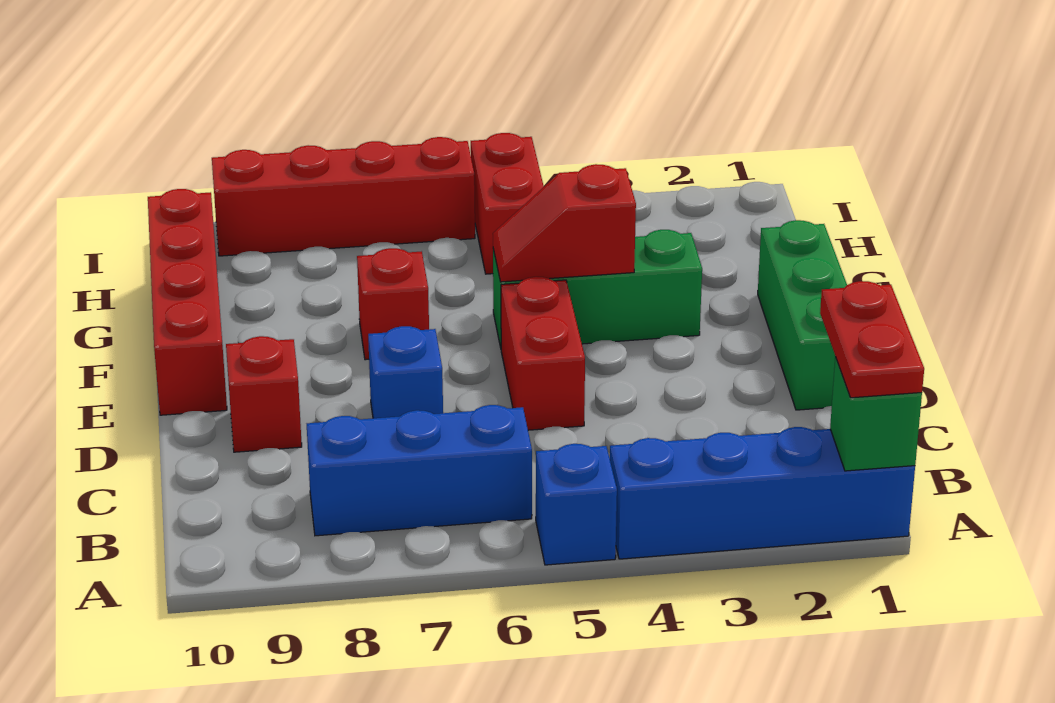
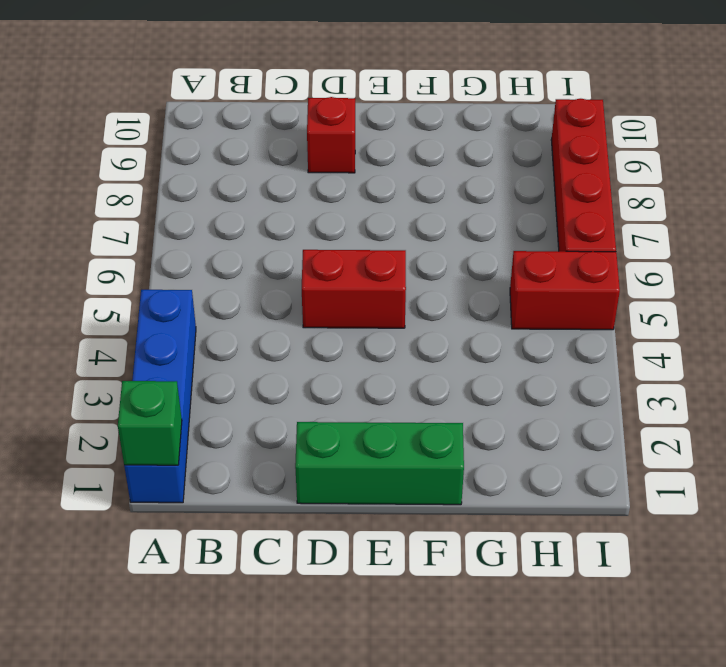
none -> blue 1x1 brick [536,444,617,565]
none -> blue 1x3 brick [307,405,532,536]
none -> blue 1x1 brick [368,326,443,418]

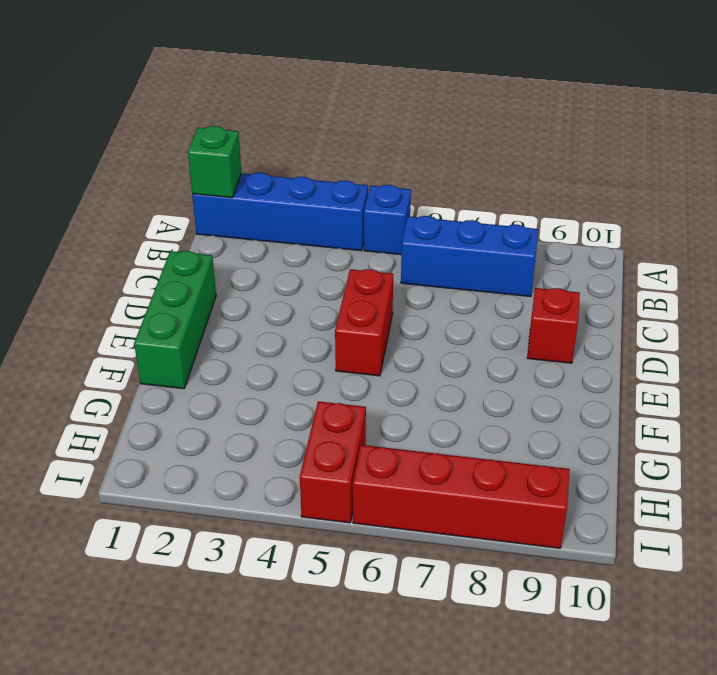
none -> blue 1x1 brick [368,326,443,418]
none -> red 1x4 brick [148,189,227,415]
none -> green 1x3 brick [493,230,702,348]

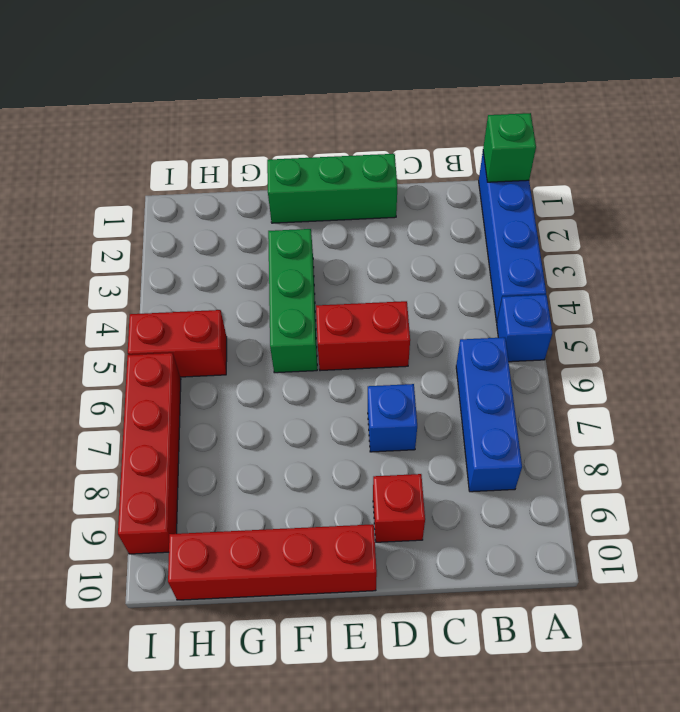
none -> red 1x1 brick [357,248,429,360]
none -> red 1x2 slope [493,164,636,282]
none -> red 1x2 plate [820,281,924,398]

